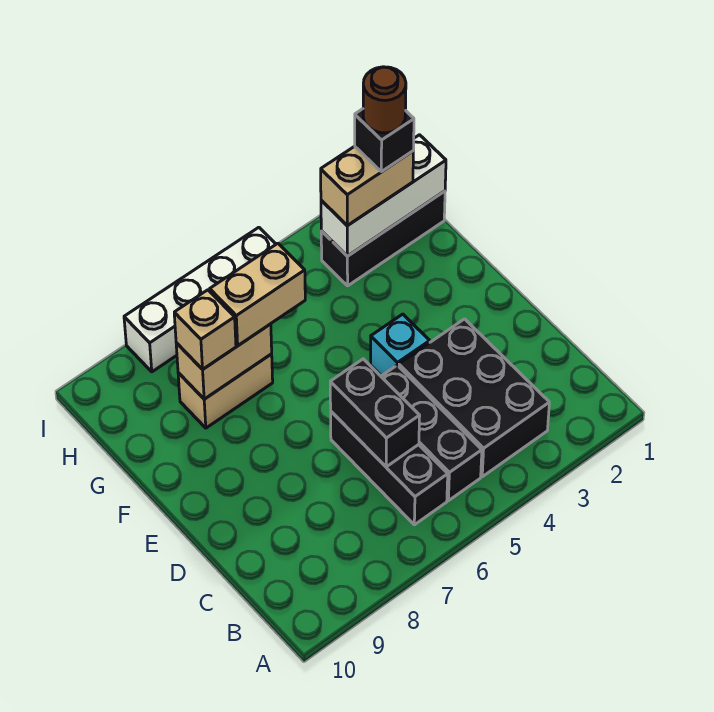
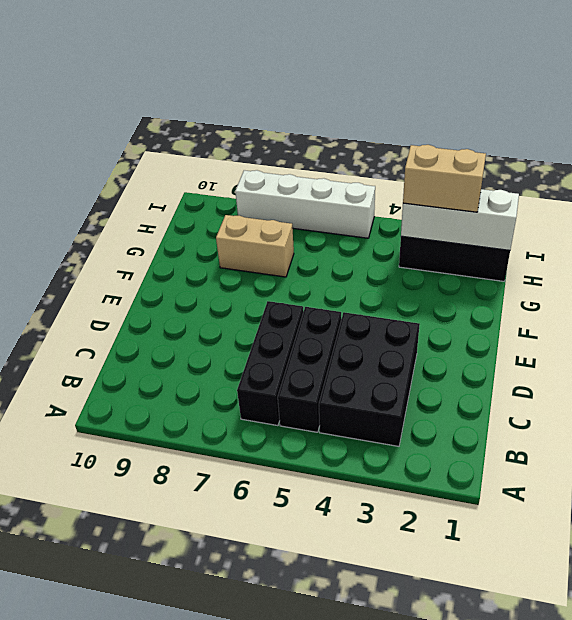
none -> cyan 1x1 brick [371,314,430,376]
none -> black 1x2 brick [330,359,420,467]
none -> tan 1x2 brick [176,324,272,399]

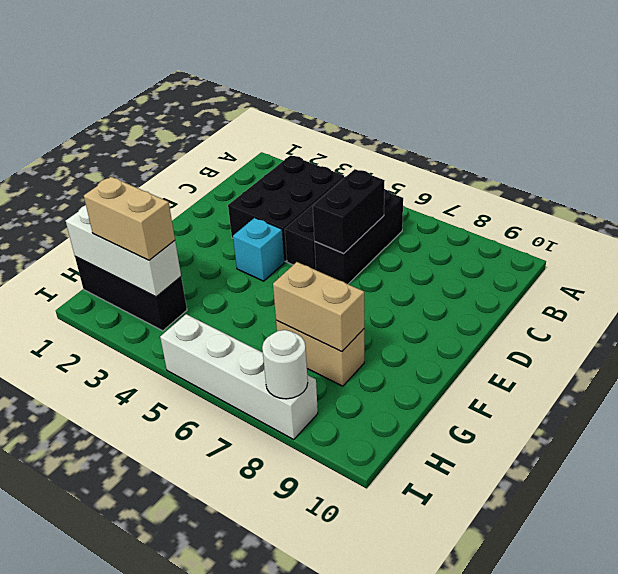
white 1x1 round brick [262,330,308,399] -> none
none -> tan 1x2 brick [210,243,305,345]
none -> tan 1x1 brick [174,290,236,369]
none -> black 1x1 brick [355,109,414,172]

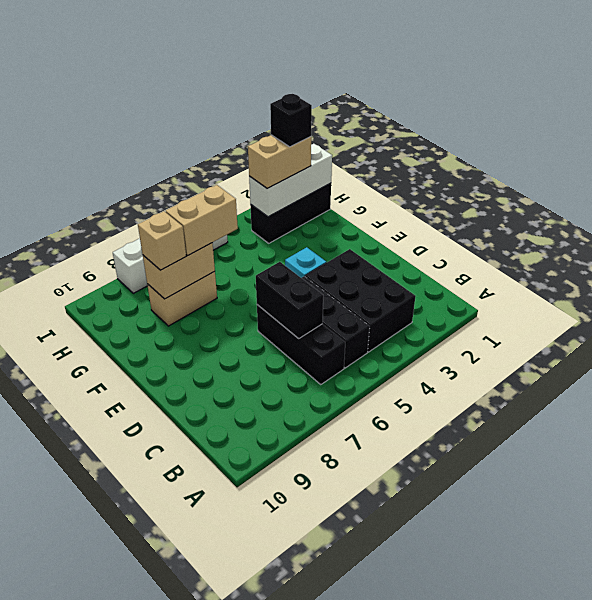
none -> brown 1x1 round brick [363,67,406,133]

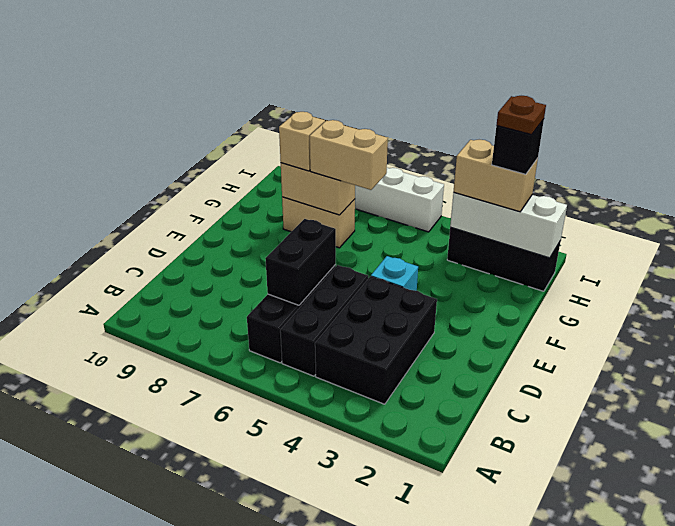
brown 1x1 plate [497,96,546,135] -> brown 1x1 round brick [363,67,406,133]

